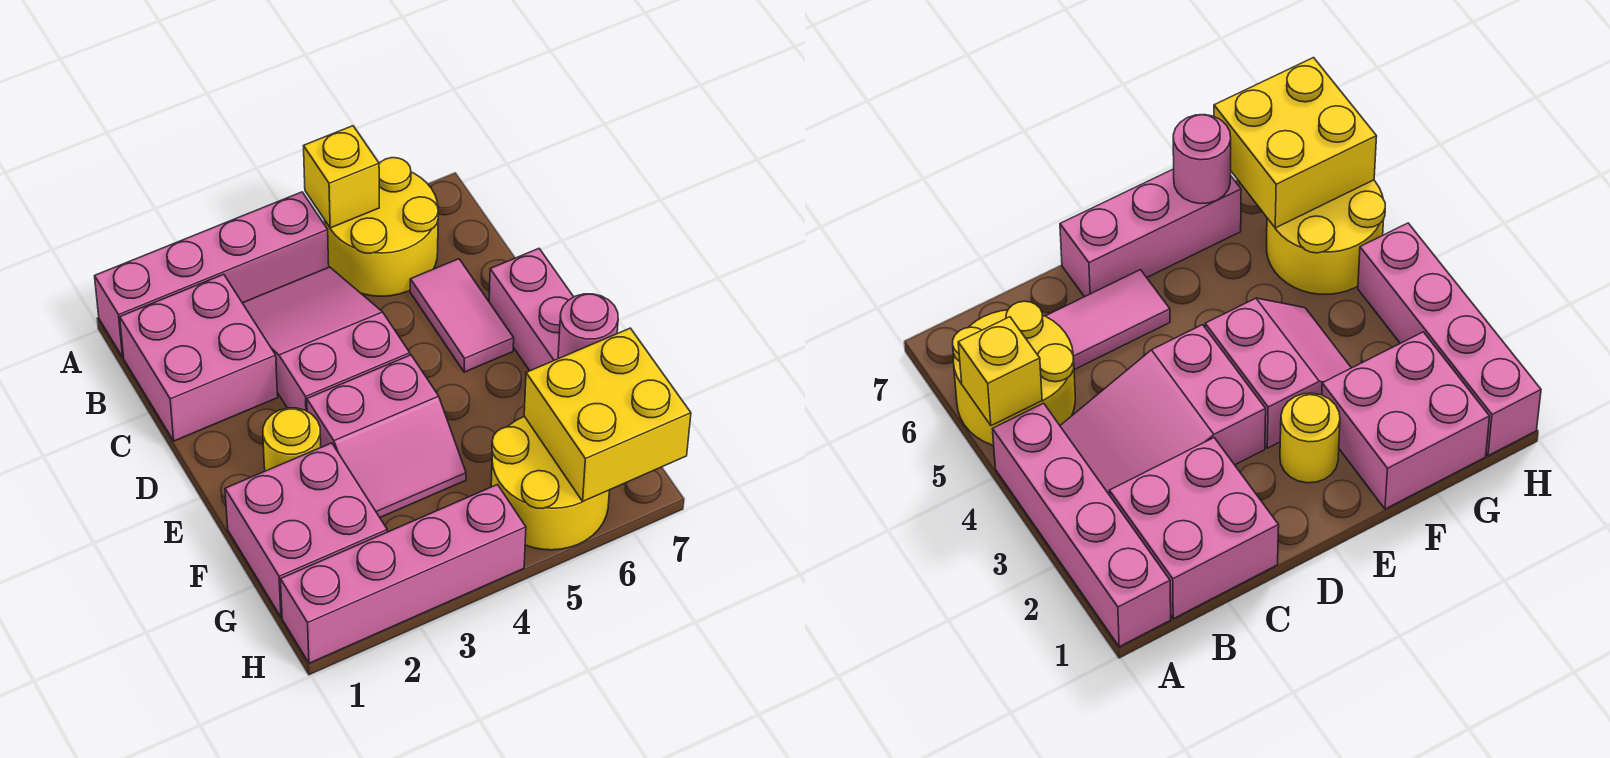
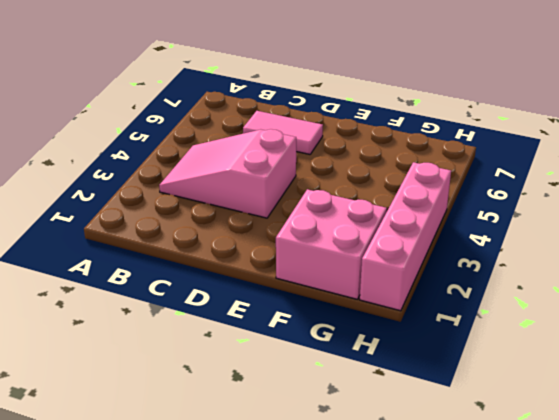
none -> pink 1x4 brick [95,192,329,357]
none -> yellow 2x2 round brick [325,158,438,296]
none -> pink 2x2 brick [120,274,278,441]

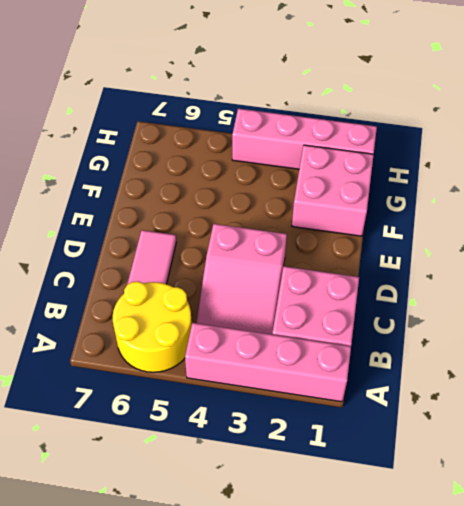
none -> pink 1x3 brick [489,249,573,371]
none -> yellow 1x1 round brick [263,408,321,471]
none -> pink 2x2 slope [307,355,466,517]

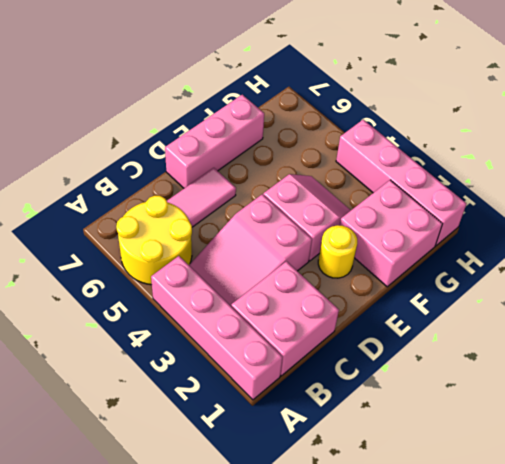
none -> yellow 2x2 round brick [491,417,610,550]
none -> yellow 1x1 brick [304,126,379,228]
none -> pink 1x1 round brick [558,294,618,359]

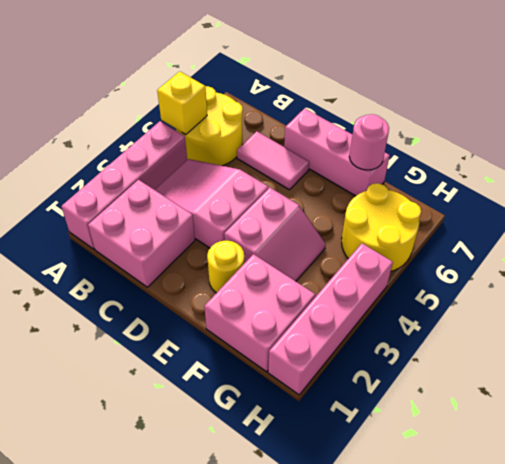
none -> yellow 2x2 brick [524,328,691,501]

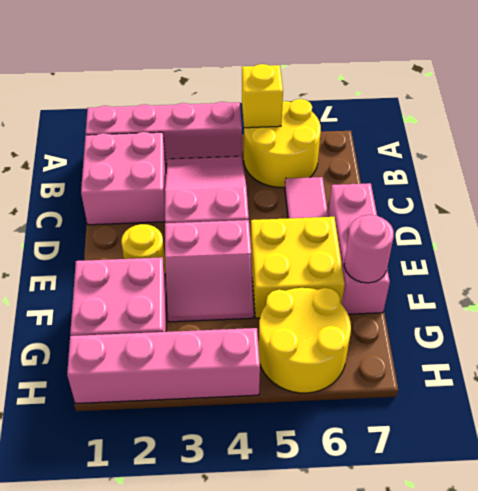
yellow 2x2 brick [251,217,345,318] -> yellow 2x2 brick moved to [524,328,691,501]

